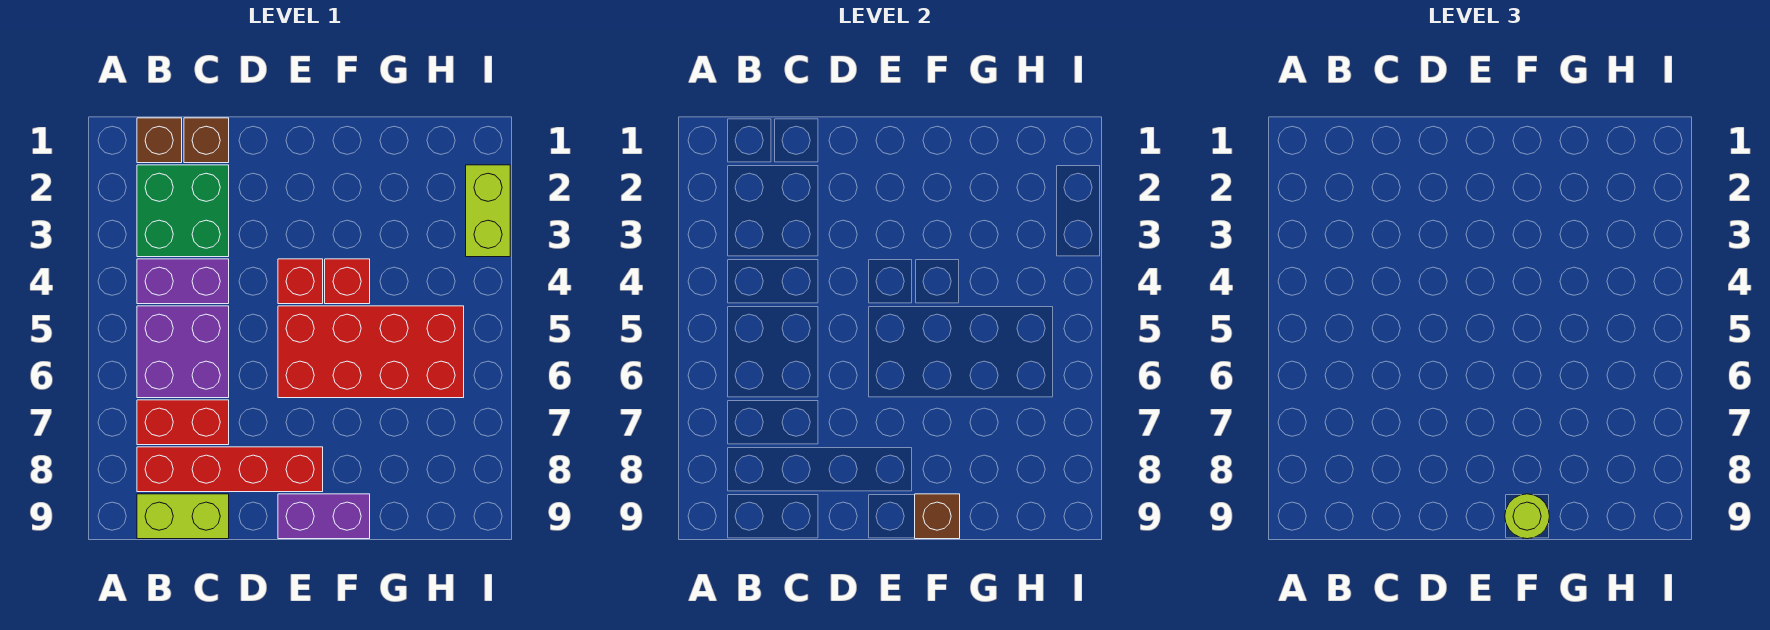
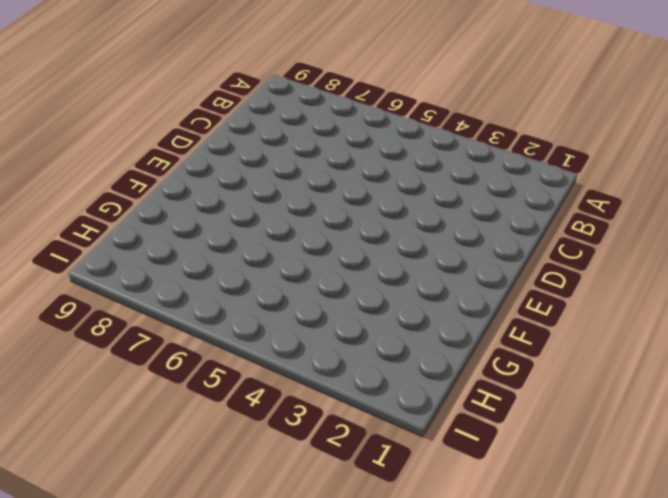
none -> brown 1x1 brick [137,118,182,163]
none -> green 2x2 brick [137,165,229,257]
none -> purple 1x2 brick [137,259,229,304]

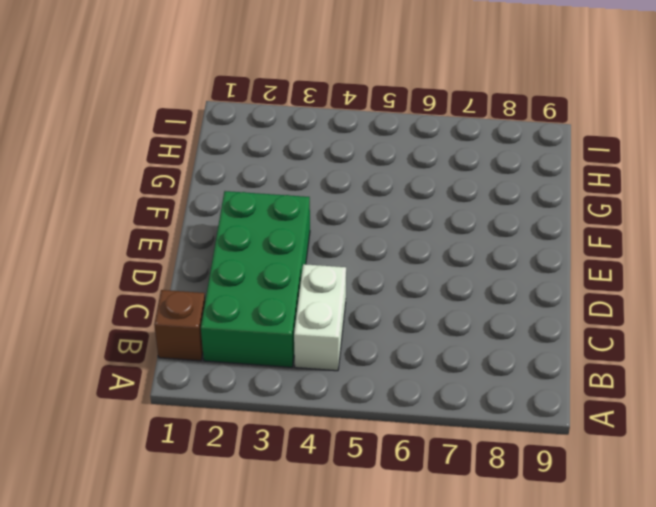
green 2x4 brick [201,191,310,367] -> green 2x2 brick [137,165,229,257]
white 1x2 brick [294,264,346,371] -> purple 1x2 brick [137,259,229,304]
none -> purple 2x2 brick [137,306,229,398]
none -> red 1x2 brick [137,400,229,445]
none -> red 1x4 brick [137,447,323,492]

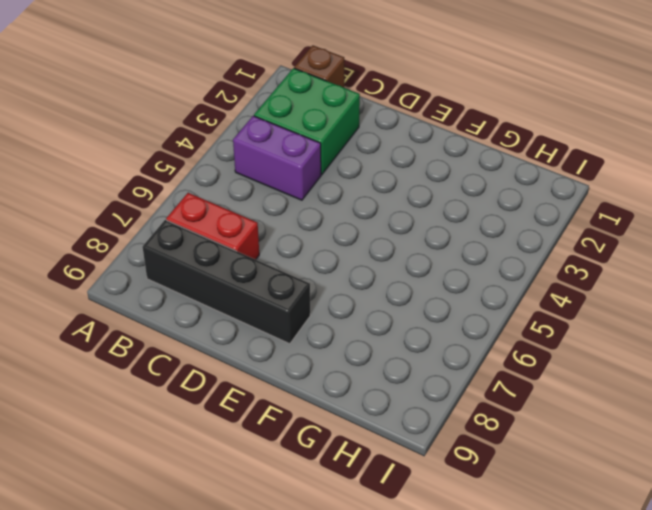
black 1x4 brick [143,220,310,344] -> red 1x4 brick [137,447,323,492]
none -> purple 2x2 brick [137,306,229,398]
none -> lime 1x2 brick [137,494,229,539]
none -> brown 1x1 brick [184,118,229,163]

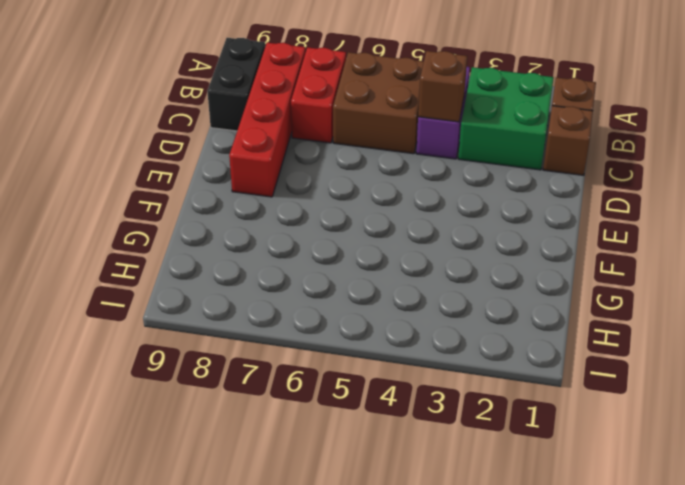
brown 2x2 brick [333,52,424,154] -> purple 2x2 brick [137,306,229,398]
black 1x2 brick [207,38,265,131] -> lime 1x2 brick [137,494,229,539]
brown 1x1 brick [418,51,467,122] -> brown 1x1 brick moved to [915,494,960,539]
none -> red 1x1 brick [278,259,323,304]
none -> red 2x4 brick [278,306,464,398]
none -> purple 1x2 brick [278,494,370,539]

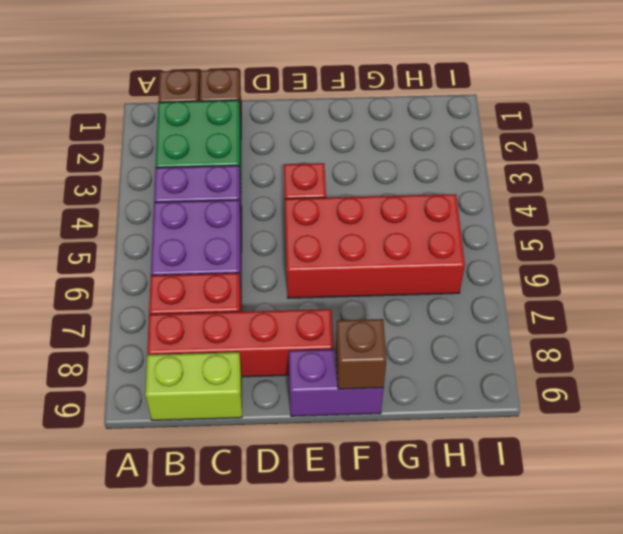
none -> red 1x1 brick [325,259,370,304]
none -> lime 1x2 brick [466,165,510,257]
none -> lime 1x1 round brick [1505,494,1550,539]

